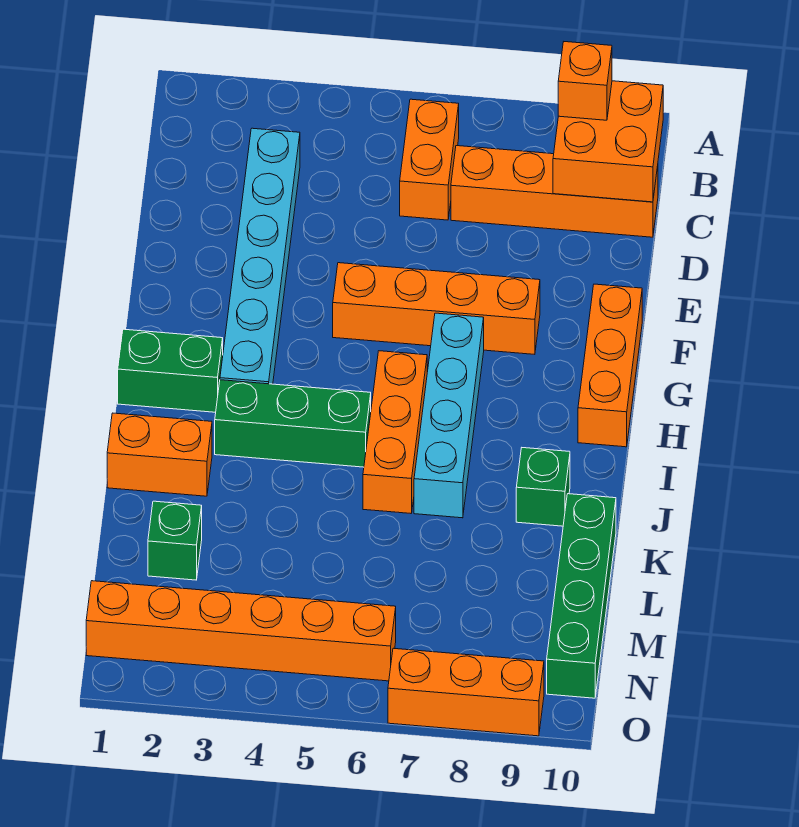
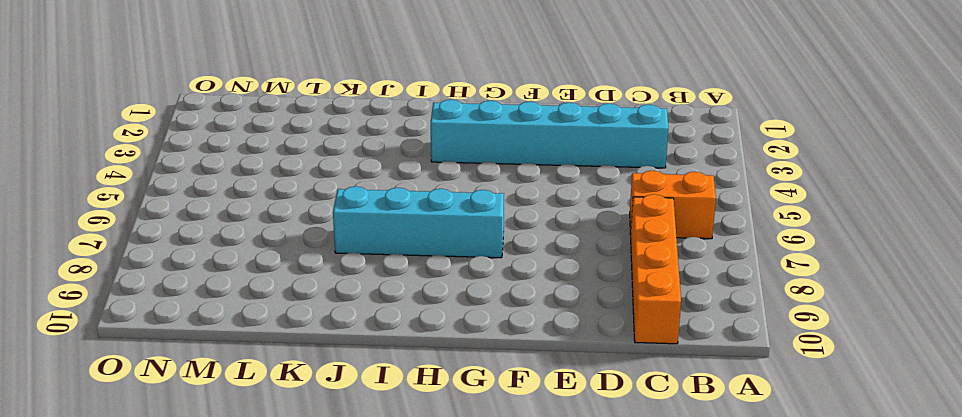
none -> orange 1x4 brick [333,263,540,354]
none -> orange 1x3 brick [578,284,642,447]
none -> green 1x2 brick [118,329,223,412]

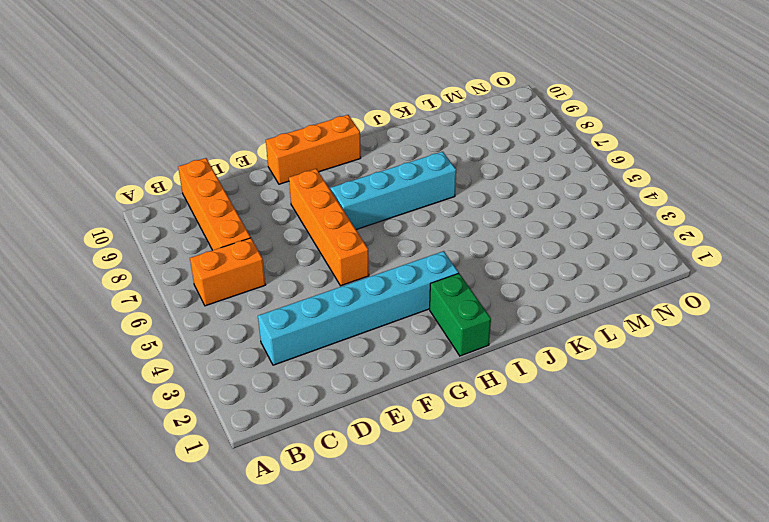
none -> orange 1x3 brick [363,351,427,513]
none -> green 1x3 brick [215,380,371,467]
none -> orange 1x2 brick [107,413,212,496]

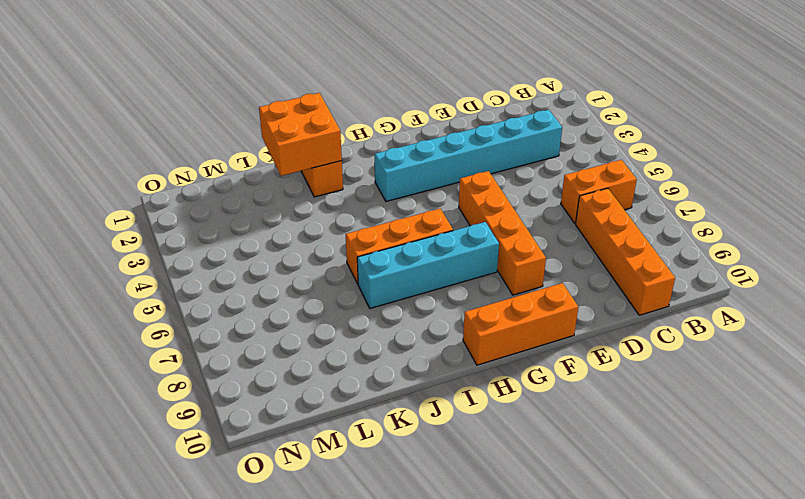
orange 2x2 brick [259,93,342,176] -> orange 2x2 brick moved to [553,81,663,202]
none -> green 1x2 brick [118,329,223,412]
none -> green 1x3 brick [215,380,371,467]
none -> green 1x1 brick [516,448,570,526]

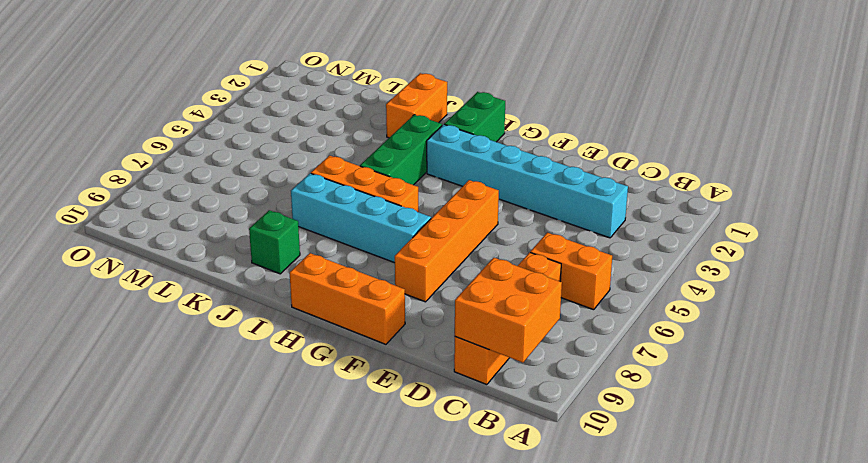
none -> green 1x4 brick [547,494,616,698]
none -> green 1x1 brick [148,501,202,580]
none -> orange 1x6 brick [86,581,396,681]

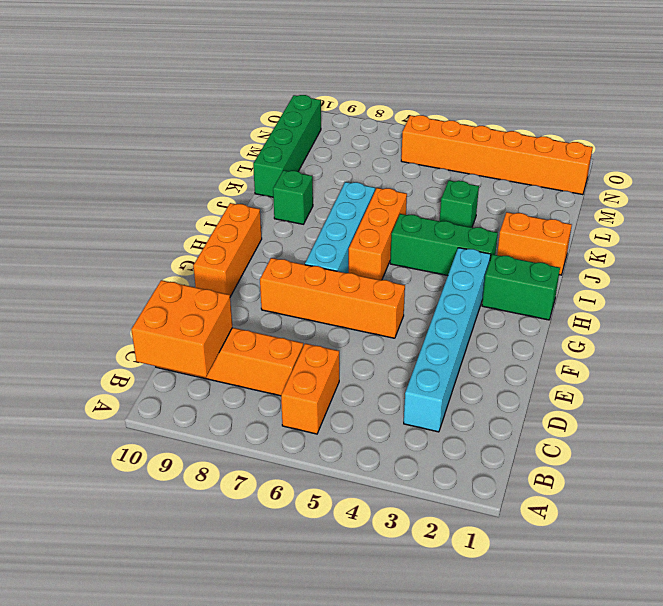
green 1x1 brick [440,180,479,227] -> green 1x1 brick moved to [148,501,202,580]
none -> orange 1x3 brick [388,648,544,736]
none -> orange 1x1 brick [558,42,612,120]

